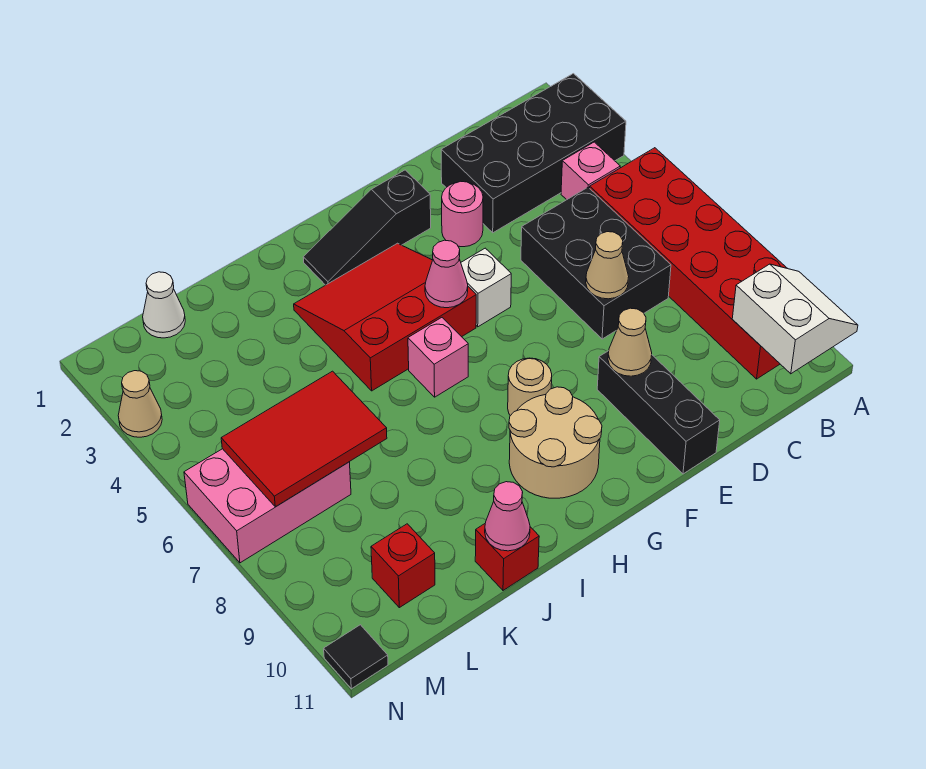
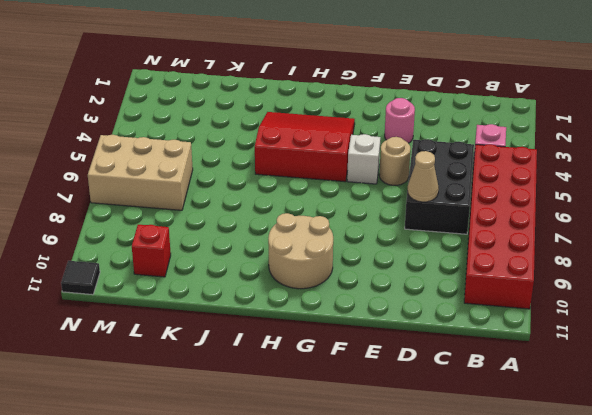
tan 1x1 round brick [379,137,410,185] -> tan 1x1 round brick moved to [508,358,552,416]
tan 2x3 brick [88,135,193,210] -> pink 2x3 brick [184,449,351,563]
none -> black 2x4 brick [441,74,626,233]
none -> black 1x3 brick [597,351,720,474]
none -> black 1x3 slope [303,170,431,285]

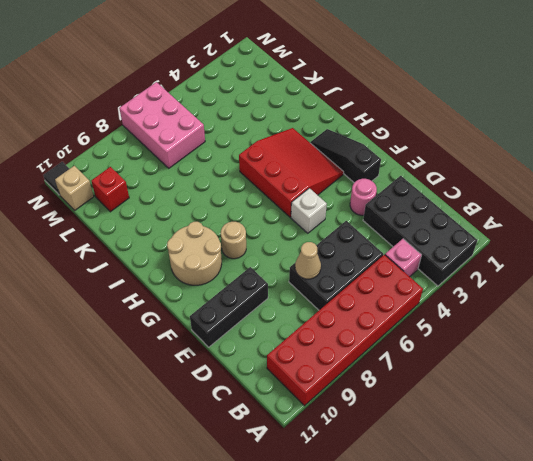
tan 1x1 brick [55,166,94,210] -> none
none -> pink 1x1 brick [408,318,468,397]
none -> red 1x1 brick [475,524,539,590]
none -> white 1x1 cone [143,272,185,338]

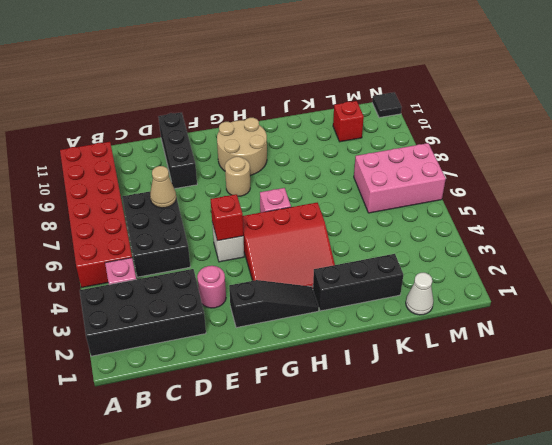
red 1x1 brick [211,194,243,241] -> red 1x1 brick moved to [475,524,539,590]
black 1x3 brick [313,254,403,311] -> none
none -> tan 1x1 cone [118,371,162,437]
none -> white 2x2 slope [732,264,858,374]
none -> tan 1x1 cone [608,308,652,376]

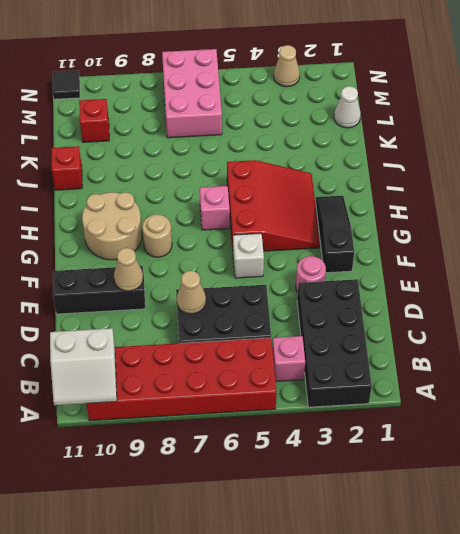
none -> pink 1x1 cone [425,240,468,308]
none -> pink 1x1 cone [485,482,530,551]
none -> red 2x3 tile [221,371,387,507]

